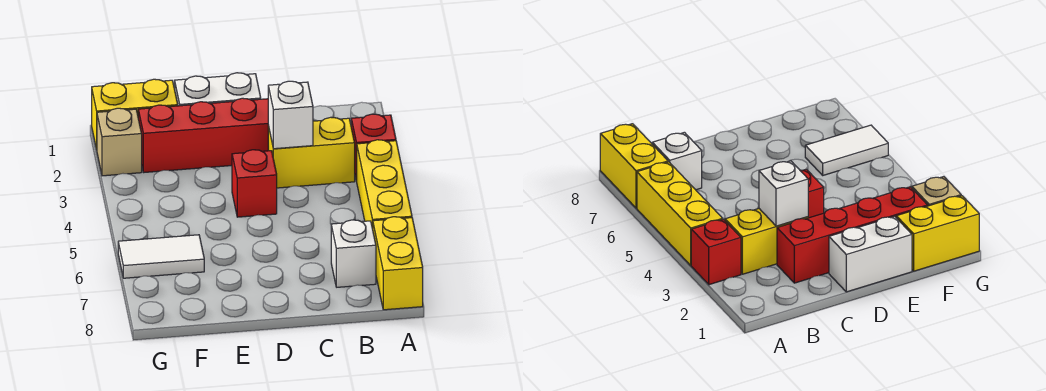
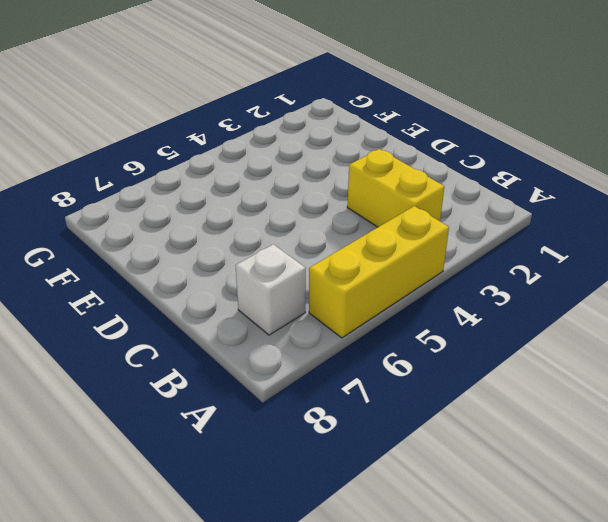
none -> red 1x1 brick [351,114,396,181]
none -> yellow 1x2 brick [373,217,423,310]
none -> red 1x4 brick [138,98,268,172]

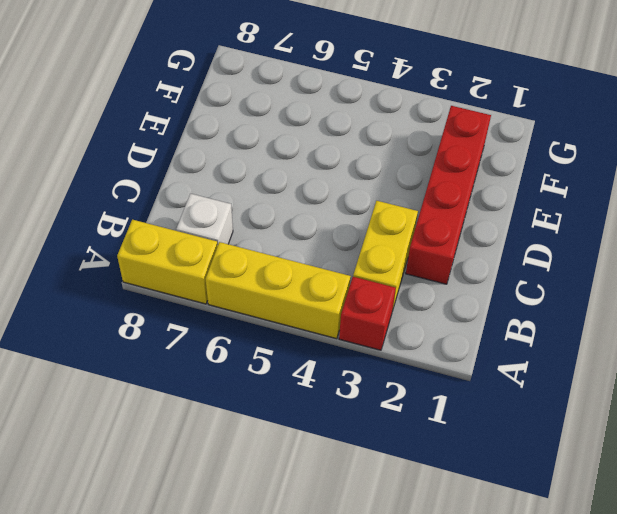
none -> white 1x2 brick [175,73,261,106]
none -> red 1x1 brick [232,150,277,217]
none -> yellow 1x2 brick [92,79,178,149]

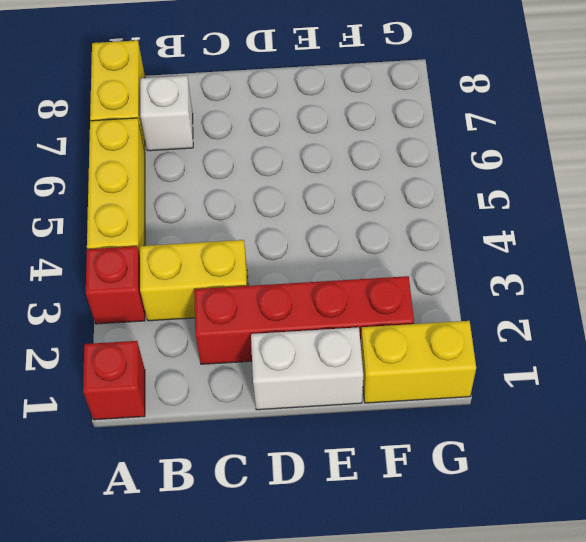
red 1x1 brick [83,341,145,420] -> red 1x1 brick moved to [232,150,277,217]
none -> white 1x2 tile [118,235,204,278]
none -> tan 1x1 brick [97,108,142,176]
none -> white 1x1 brick [268,81,313,149]

